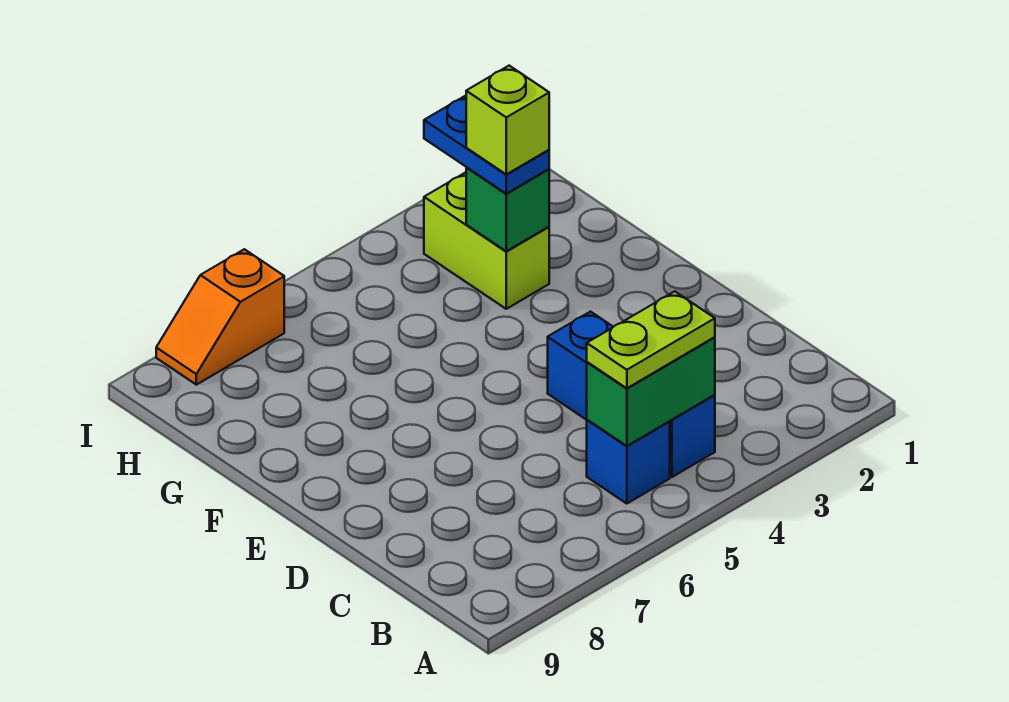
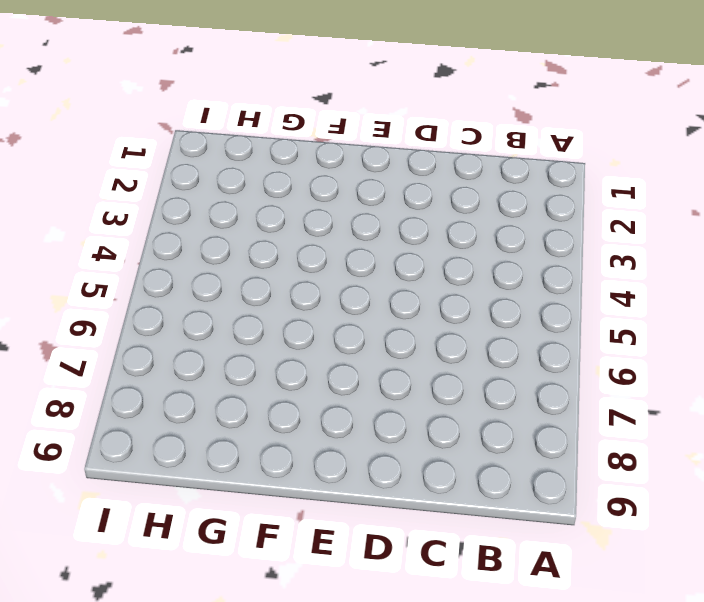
none -> blue 1x3 brick [548,312,715,477]
none -> blue 1x1 brick [587,420,670,504]

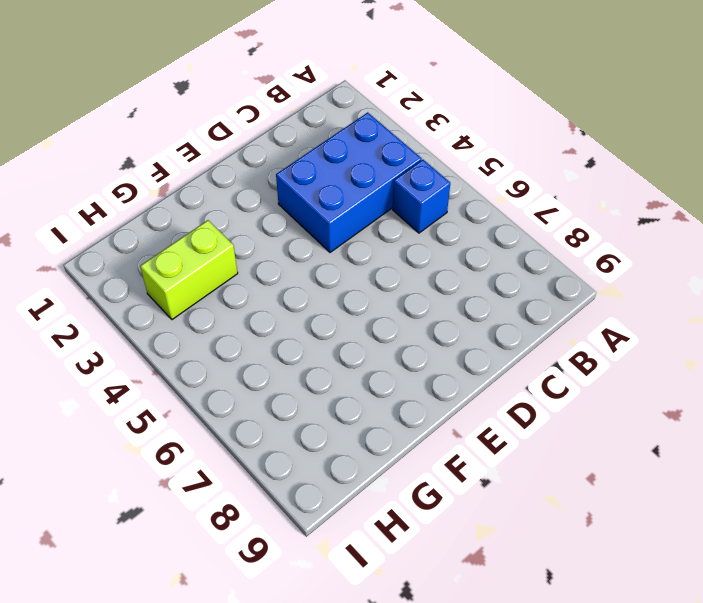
blue 2x3 brick [276,112,422,252] -> blue 1x3 brick [548,312,715,477]
none -> orange 1x2 slope [156,249,284,385]
none -> green 1x2 brick [587,337,715,446]

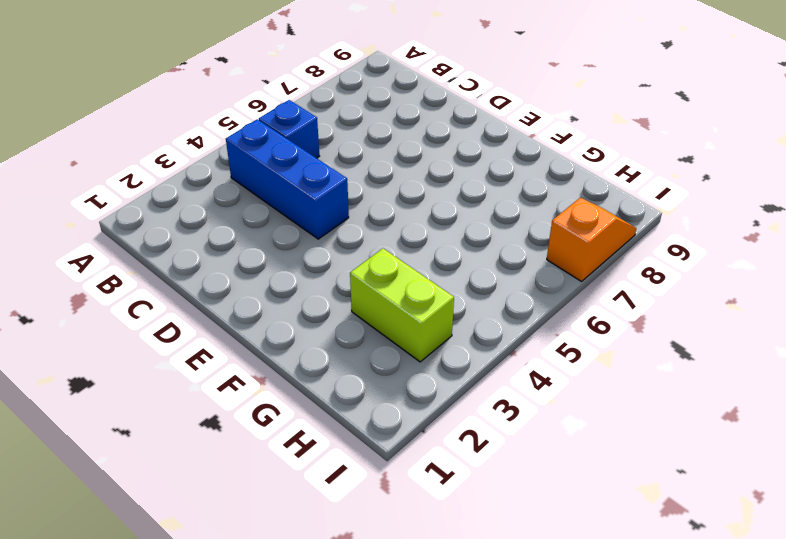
none -> green 1x2 brick [587,337,715,446]
none -> green 1x1 brick [466,168,549,251]

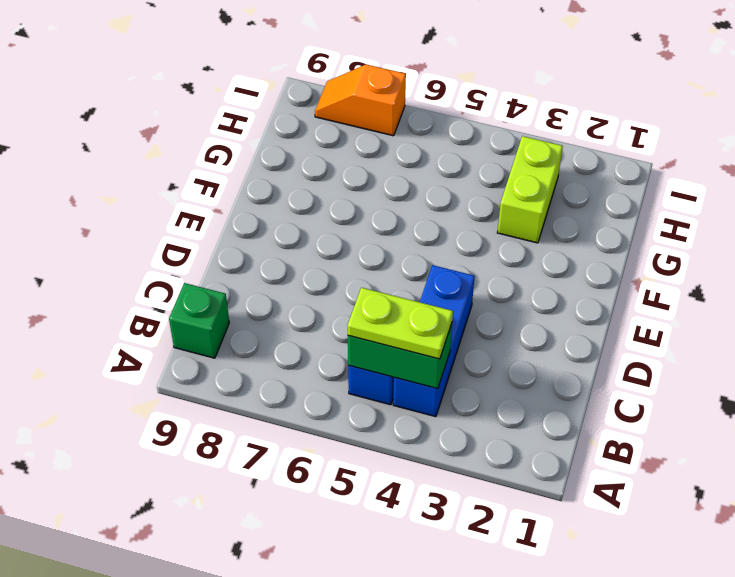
green 1x1 brick [169,283,229,358] -> green 1x1 brick moved to [466,168,549,251]
none -> blue 1x2 plate [424,96,549,194]
none -> lime 1x1 brick [466,66,549,174]

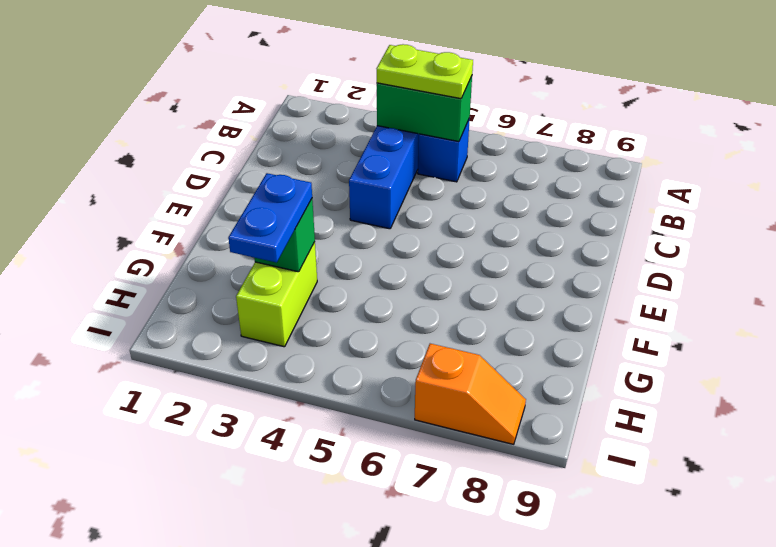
none -> lime 1x1 brick [466,66,549,174]

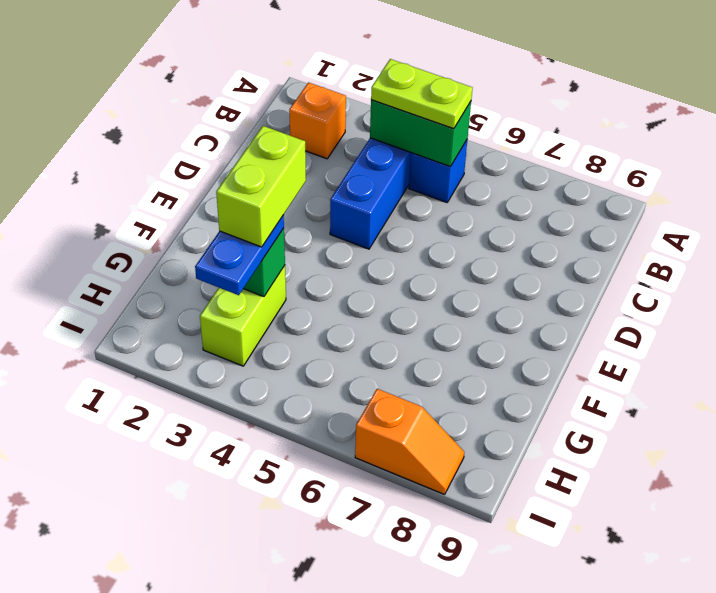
orange 1x1 brick [289,82,346,159] -> none
lime 1x2 brick [216,126,306,247] -> lime 1x1 brick [466,66,549,174]

